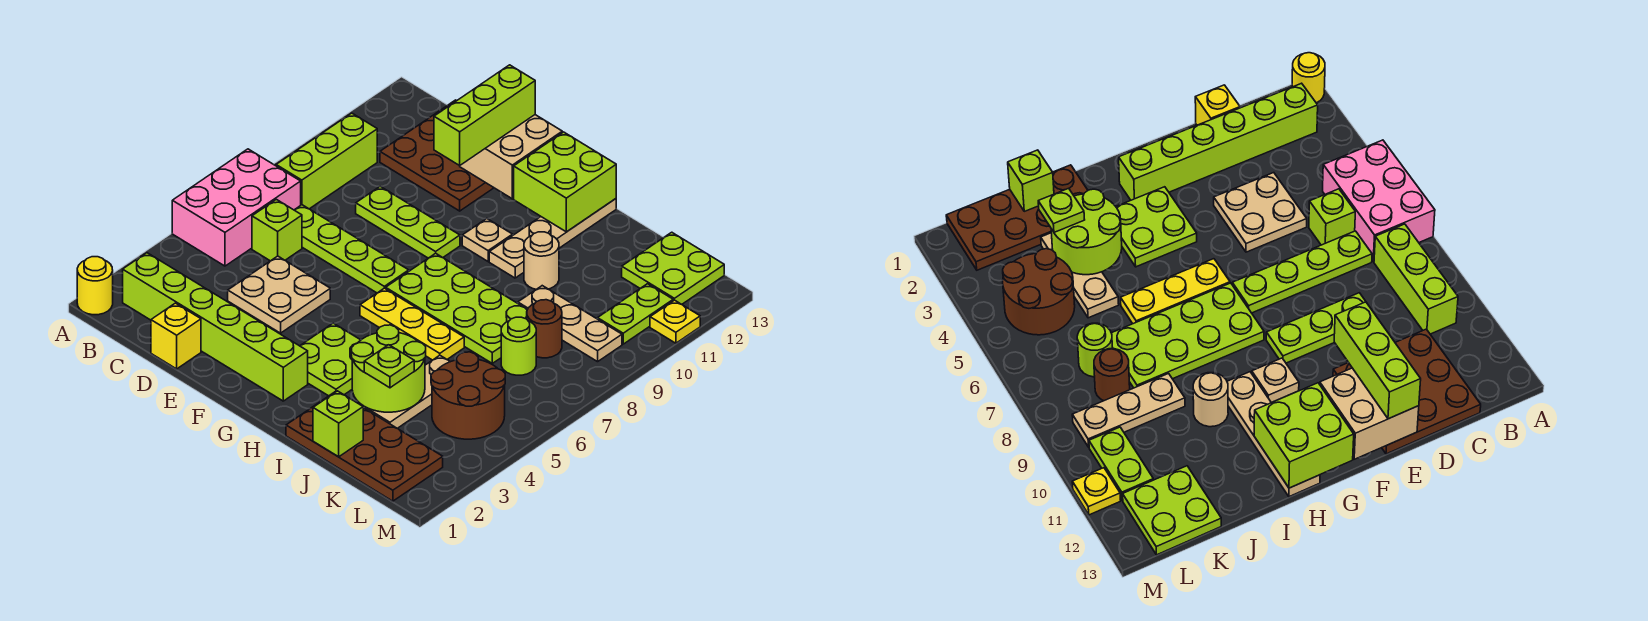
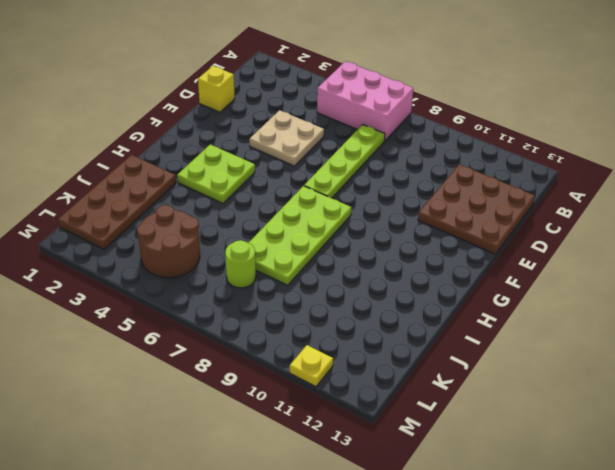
none -> yellow 1x1 round brick [77,257,113,315]
none -> lime 1x6 brick [123,253,308,401]
none -> lime 1x3 brick [276,113,377,209]
none -> lime 1x1 brick [252,199,302,261]

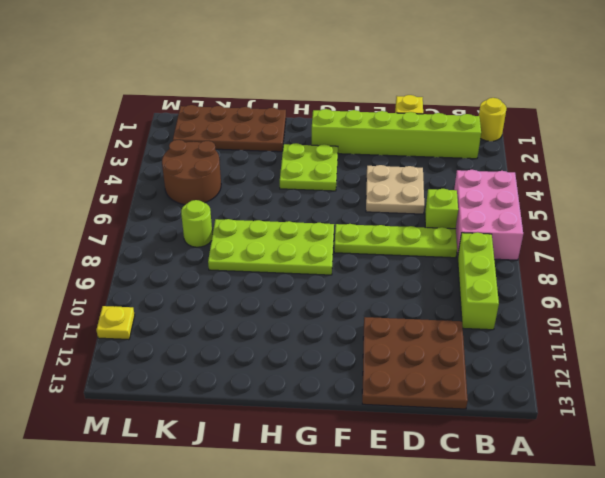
none -> lime 1x3 plate [356,186,460,258]
none -> yellow 1x3 plate [360,288,464,360]
none -> tan 1x1 plate [462,219,513,261]
none -> tan 1x4 plate [489,199,616,278]

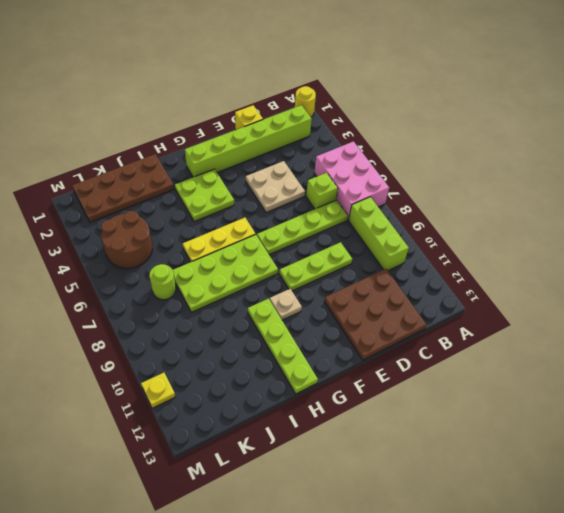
lime 1x4 plate [248,299,318,394] -> tan 1x4 plate [489,199,616,278]
none -> tan 1x1 round brick [524,232,559,289]
none -> tan 1x3 plate [364,355,450,428]
none -> tan 1x3 plate [518,286,622,362]
none -> brown 1x1 round brick [527,300,562,358]

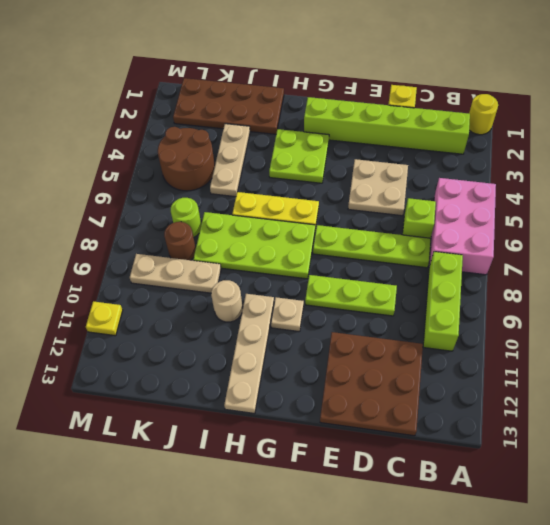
none -> lime 2x2 plate [622,232,724,304]
none -> lime 1x2 plate [598,284,673,344]
none -> tan 2x2 brick [460,115,562,199]
none -> lime 2x2 brick [514,132,616,232]

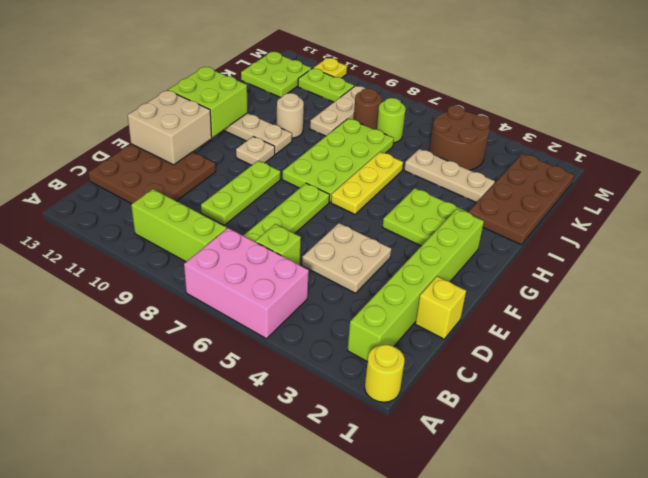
none -> lime 2x2 round brick [351,325,426,412]
none -> lime 1x1 brick [313,391,363,457]
none -> lime 1x3 brick [434,65,535,166]
none -> lime 1x1 plate [364,345,414,388]

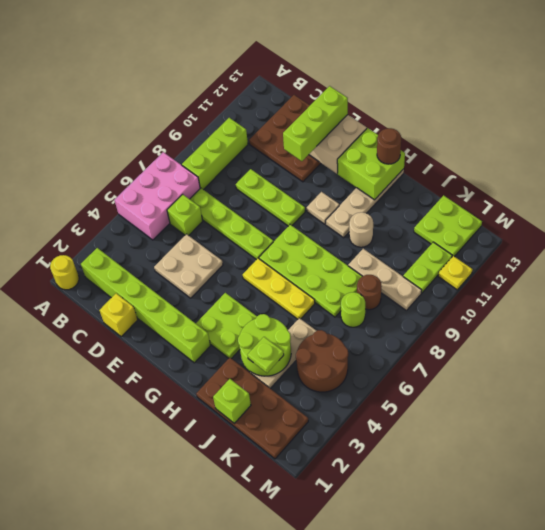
brown 1x1 round brick [377,128,401,164] -> none

